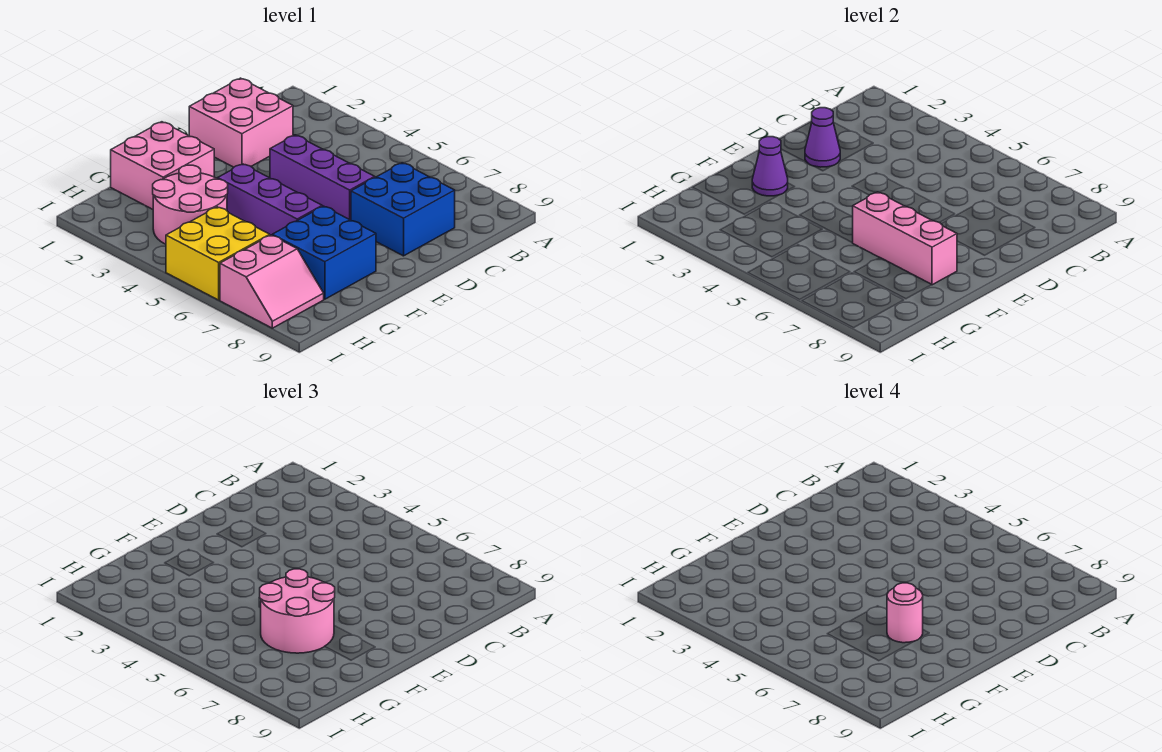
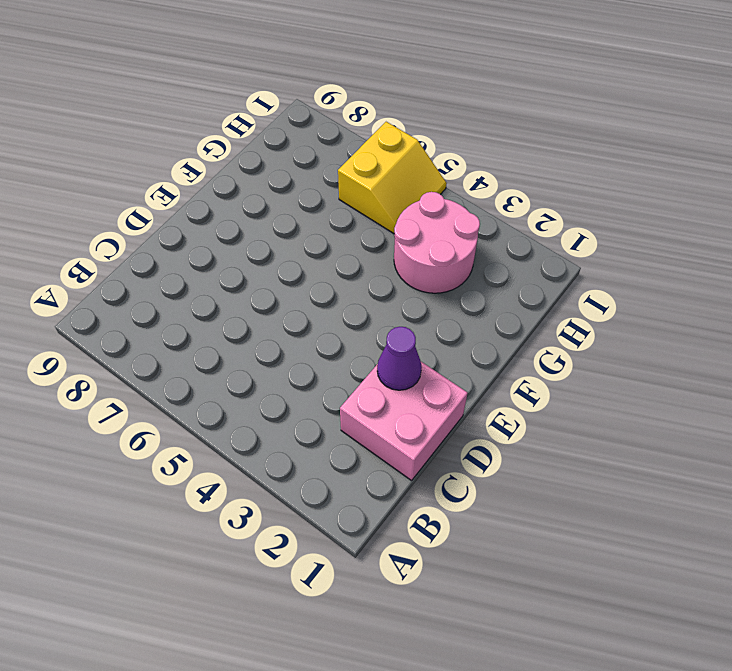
yellow 2x2 slope [338,122,447,233] -> yellow 2x2 brick [166,207,270,300]
none -> blue 2x2 brick [351,163,455,256]
none -> purple 1x3 brick [270,135,375,220]
none -> pink 2x2 brick [111,122,214,209]

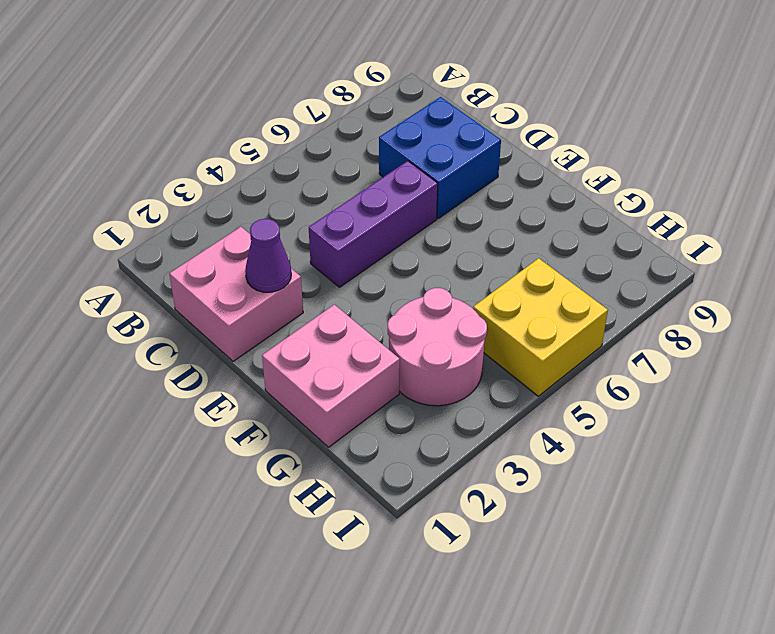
none -> purple 1x3 brick [218,164,322,235]
none -> blue 2x2 brick [272,206,376,299]
none -> pink 2x2 slope [220,235,324,328]

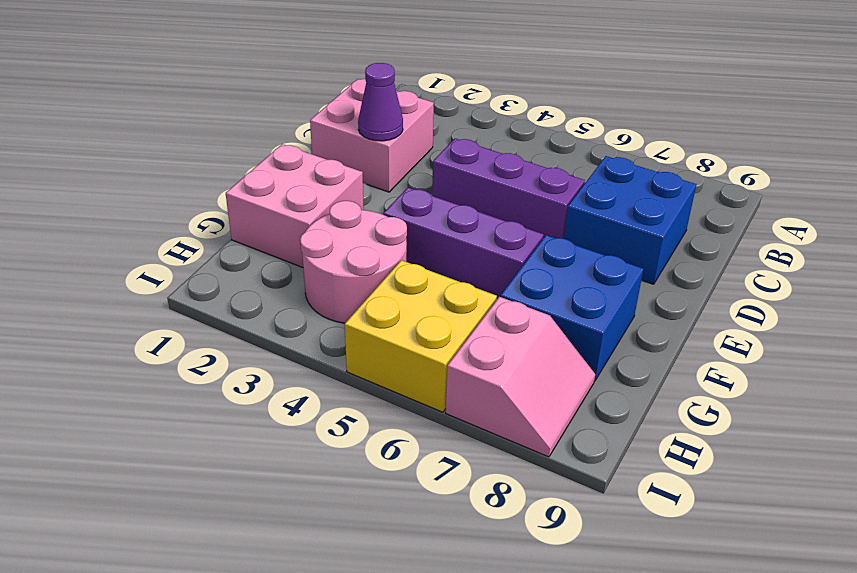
none -> purple 1x1 cone [752,137,788,196]
none -> pink 1x3 brick [853,192,957,285]
none -> pink 2x2 round brick [260,569,335,653]

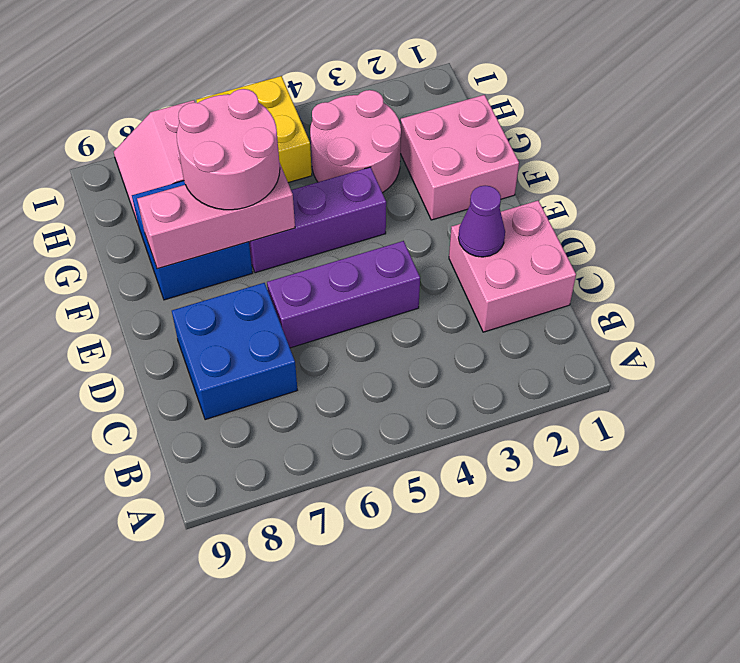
none -> purple 1x1 cone [752,137,788,196]
none -> pink 1x1 round brick [887,583,923,643]

